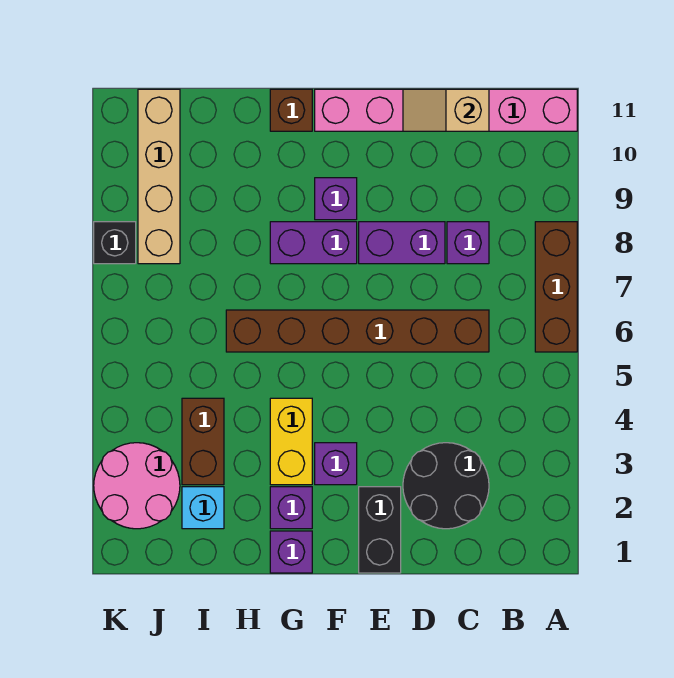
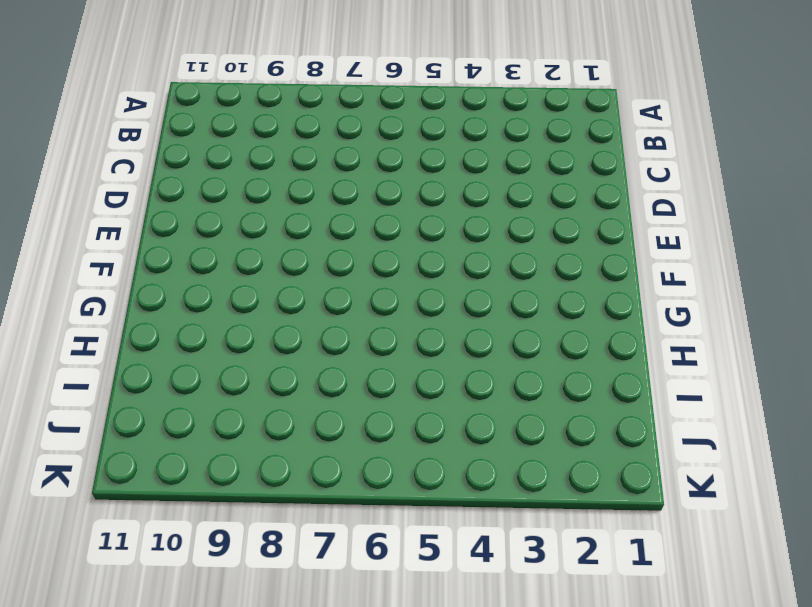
none -> brown 1x3 brick [535,222,577,352]
none -> pink 1x6 brick [315,89,577,131]
none -> black 2x2 round brick [403,443,489,529]

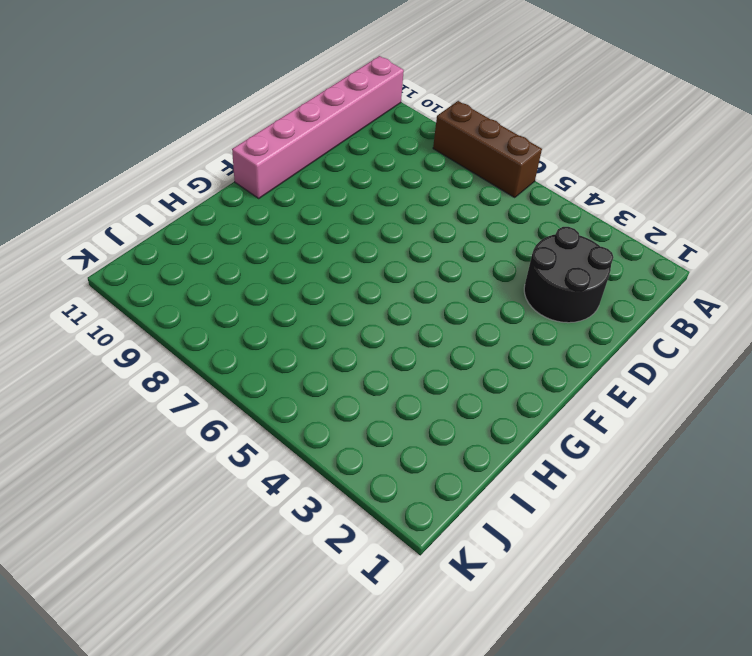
none -> brown 1x6 brick [226,310,489,352]
none -> purple 1x1 brick [447,222,489,264]
none -> purple 1x2 brick [359,222,445,264]

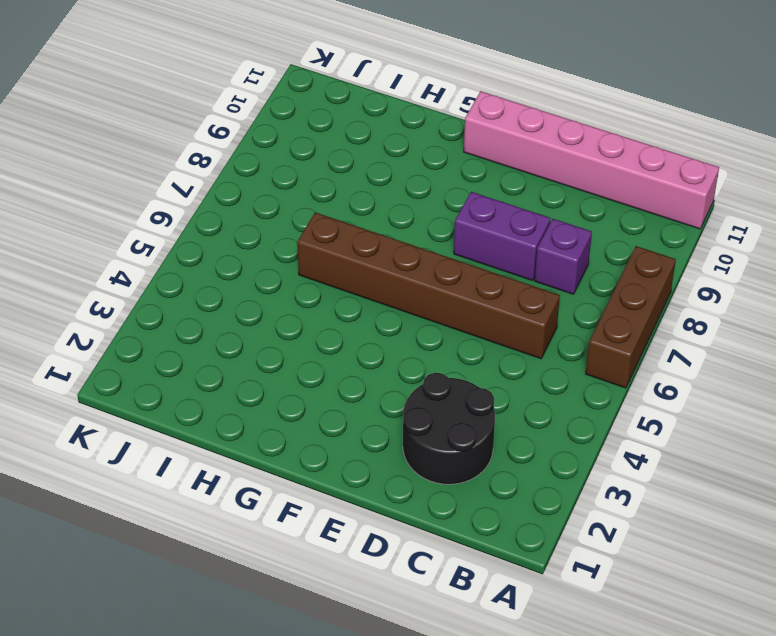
none -> black 1x2 brick [359,487,401,573]
none -> purple 1x1 brick [315,443,357,485]
none -> purple 1x2 brick [270,222,357,264]

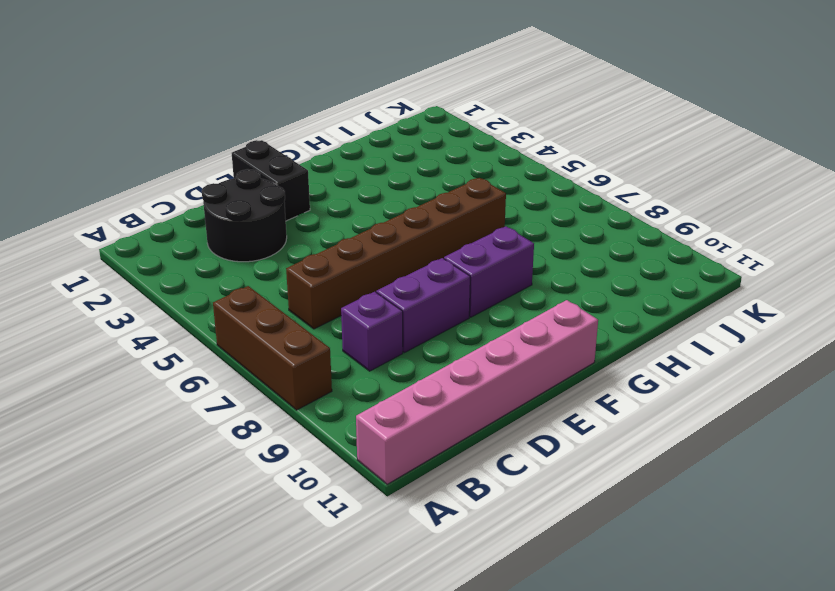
none -> purple 1x1 brick [315,443,357,485]
none -> purple 1x1 brick [315,178,357,220]
none -> purple 1x1 brick [270,531,312,573]

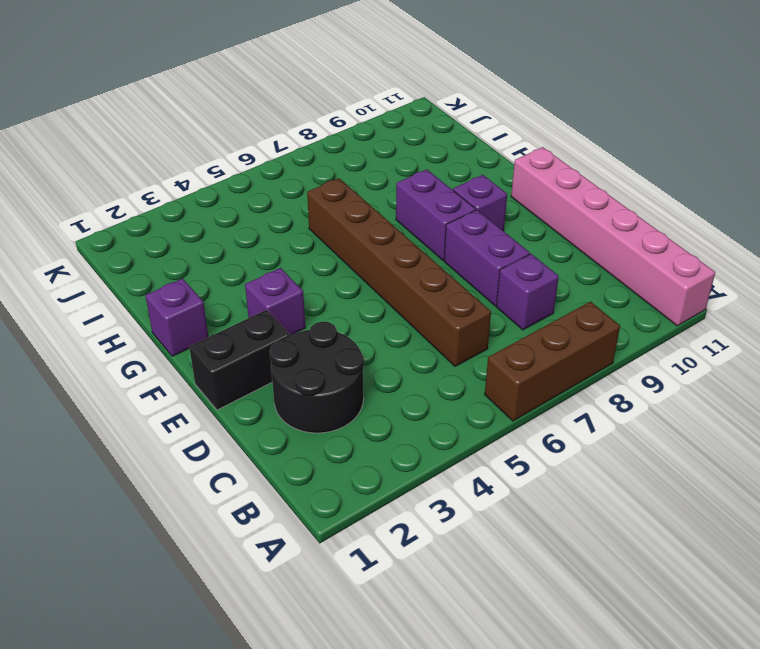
none -> purple 1x1 brick [270,487,312,529]
none -> yellow 1x2 brick [270,398,312,485]
none -> brown 1x1 brick [270,89,312,131]

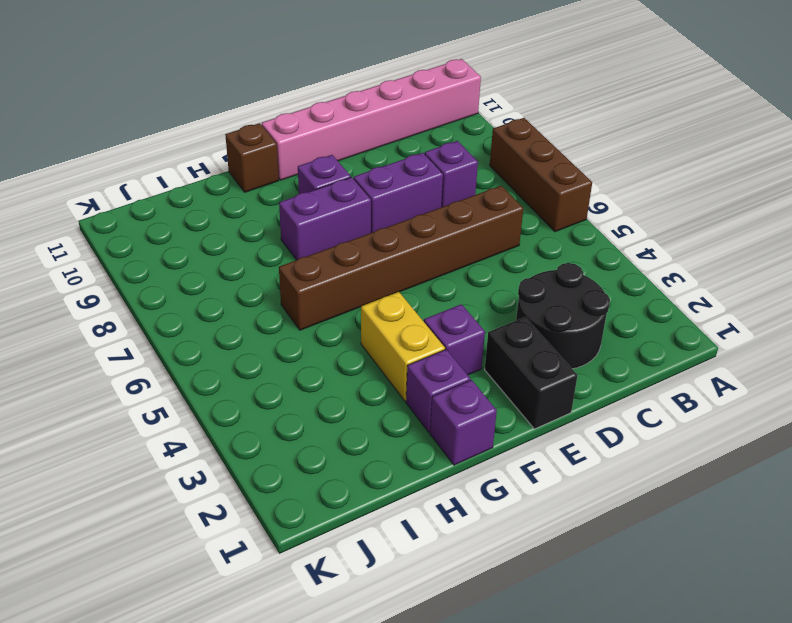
none -> cyan 1x1 brick [182,487,224,529]
none -> brown 1x2 brick [182,398,224,485]
none -> pink 2x2 round brick [94,443,180,529]

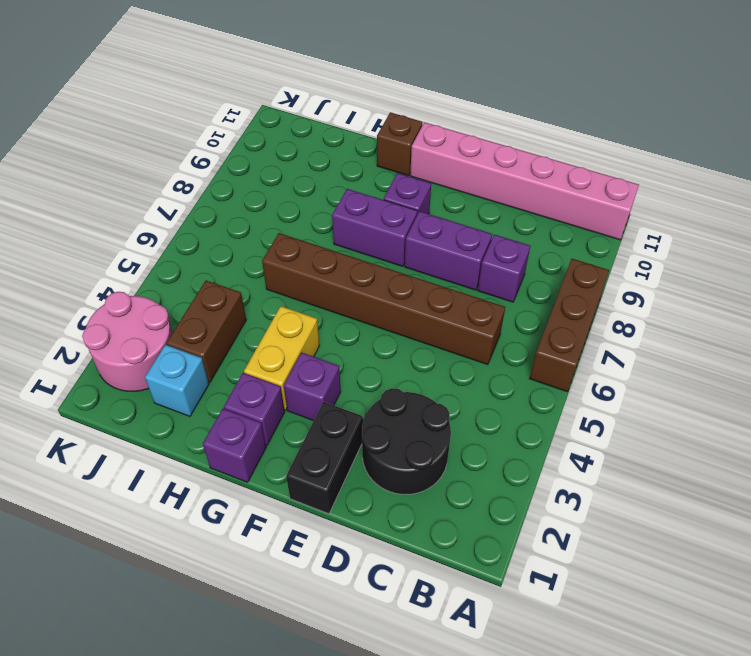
none -> tan 1x4 brick [138,89,180,264]
none -> black 1x1 brick [94,222,136,264]
none -> tan 1x2 slope [403,89,489,131]

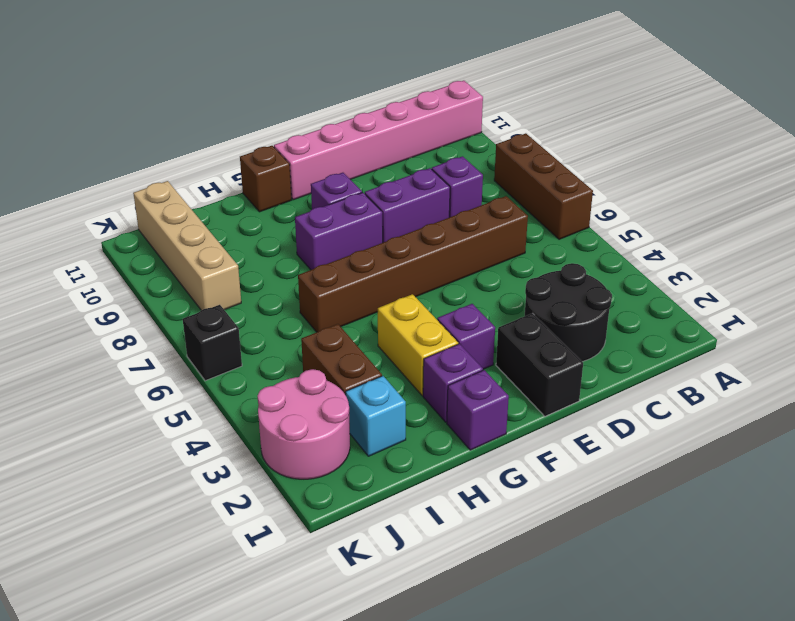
black 1x1 brick [183,305,242,381] -> black 1x1 brick moved to [94,222,136,264]
none -> tan 1x2 slope [403,89,489,131]

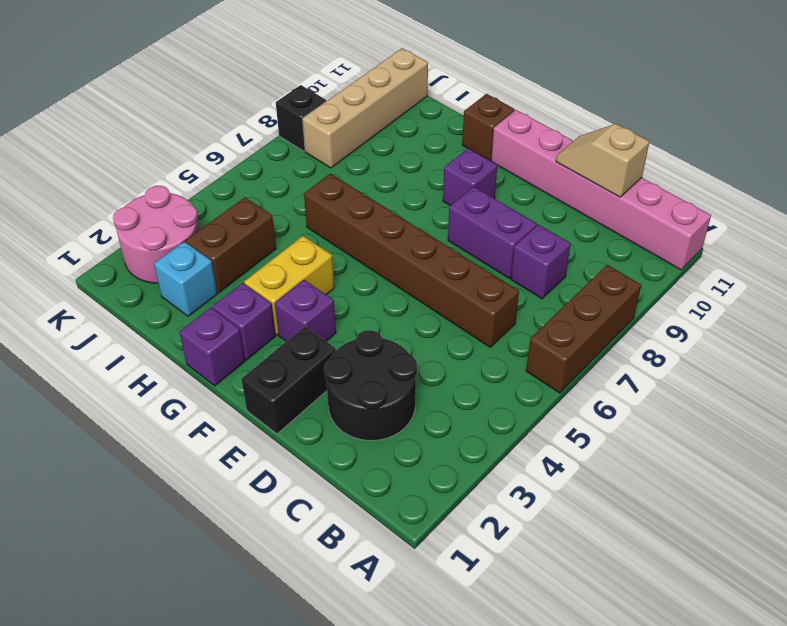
none -> purple 1x2 brick [270,222,357,264]

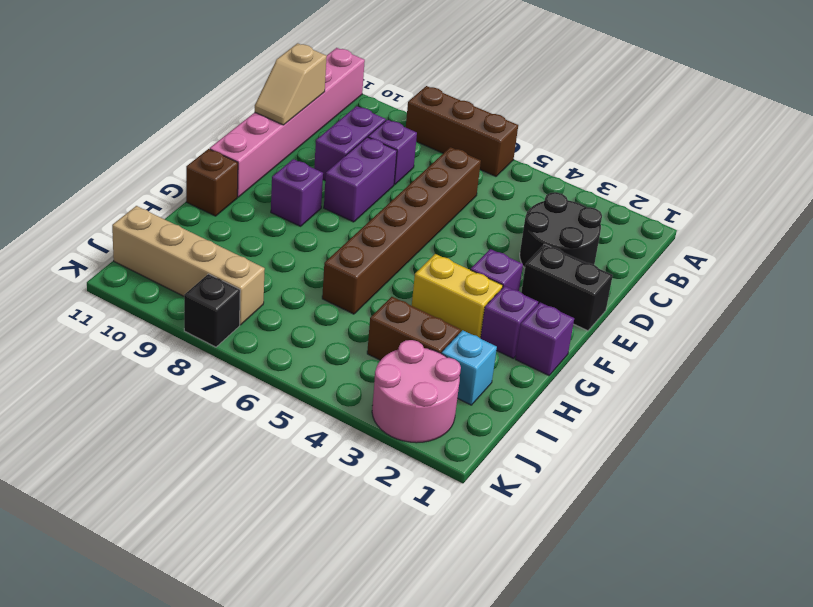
purple 1x2 brick [314,106,386,180] -> purple 1x2 brick moved to [270,222,357,264]

